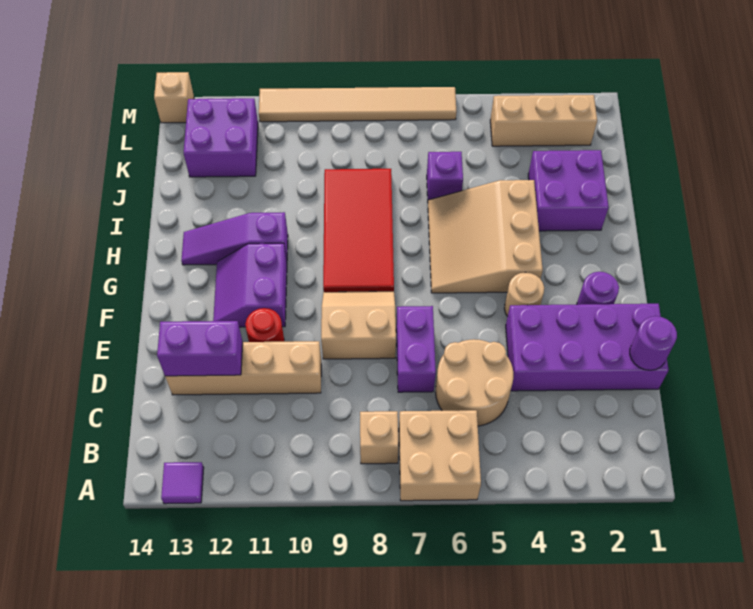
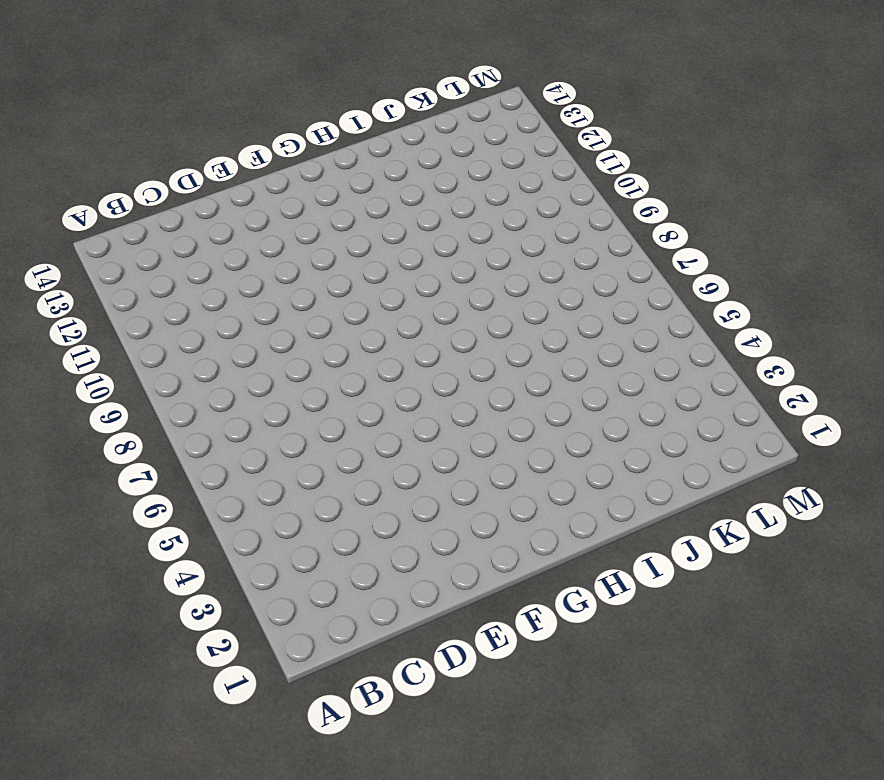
none -> tan 2x2 brick [399,410,481,501]
none -> purple 1x1 tile [161,462,204,504]
none -> tan 1x1 brick [360,411,398,464]

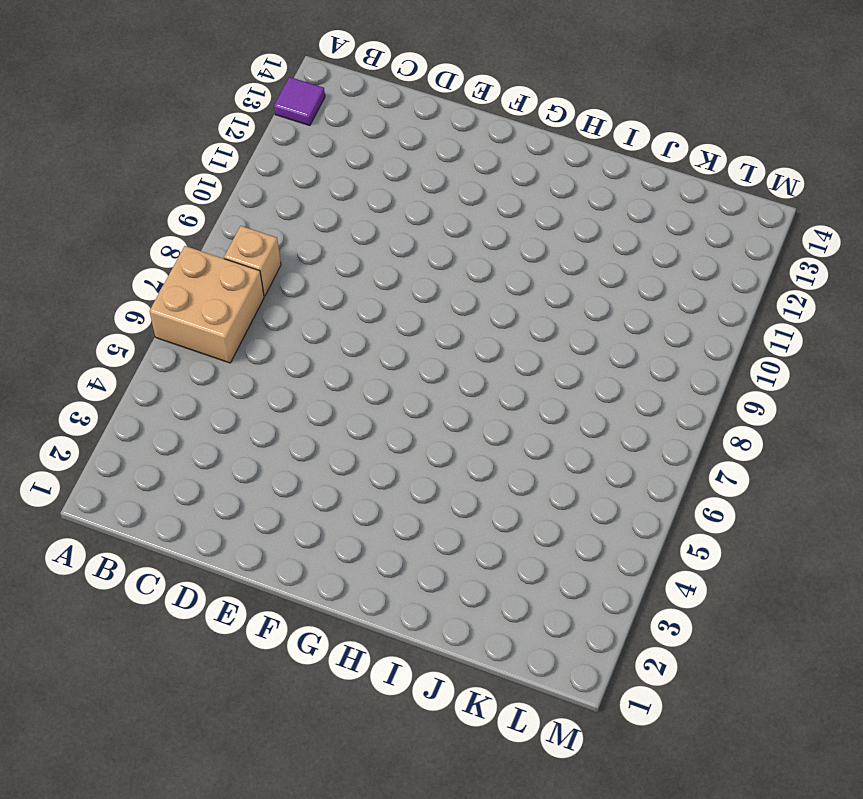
none -> tan 2x2 round brick [436,339,513,426]
none -> purple 2x4 brick [506,304,669,391]
none -> purple 1x2 brick [396,306,436,392]

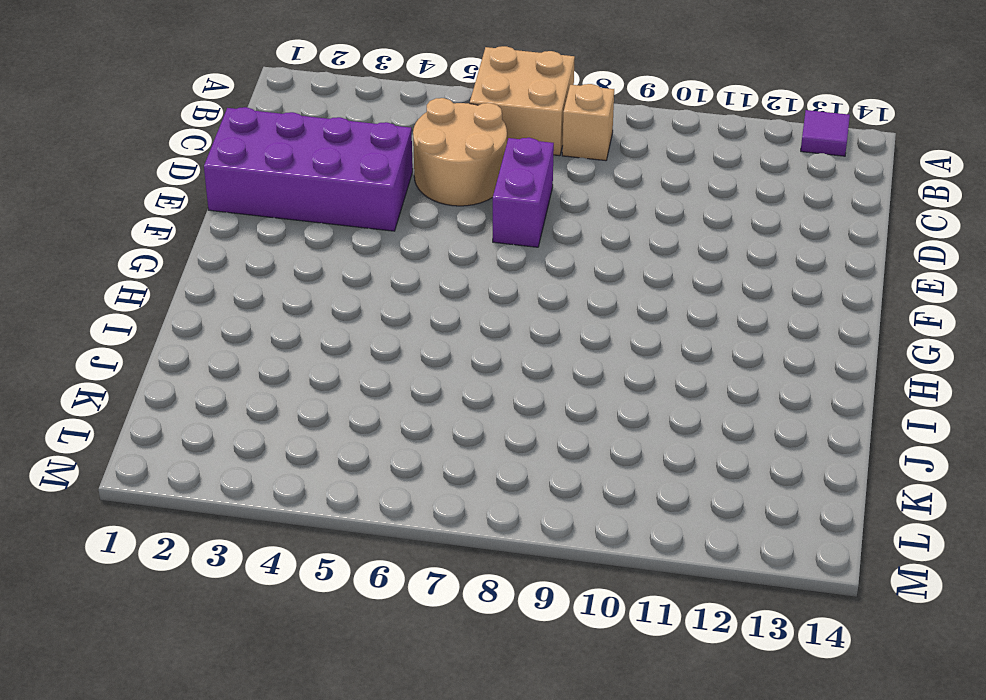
none -> tan 1x4 brick [165,341,321,395]
none -> tan 2x2 slope [321,291,396,359]
none -> red 1x1 round brick [245,308,284,342]

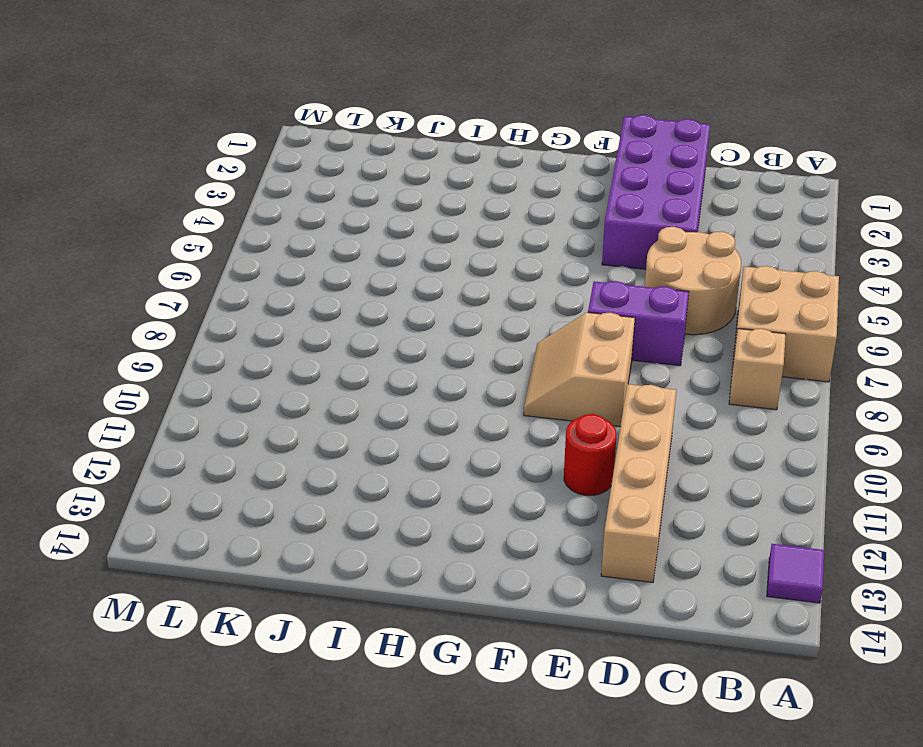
none -> purple 1x1 round brick [577,272,619,305]
none -> tan 1x1 round brick [504,272,544,316]
none -> purple 2x2 slope [213,243,287,327]

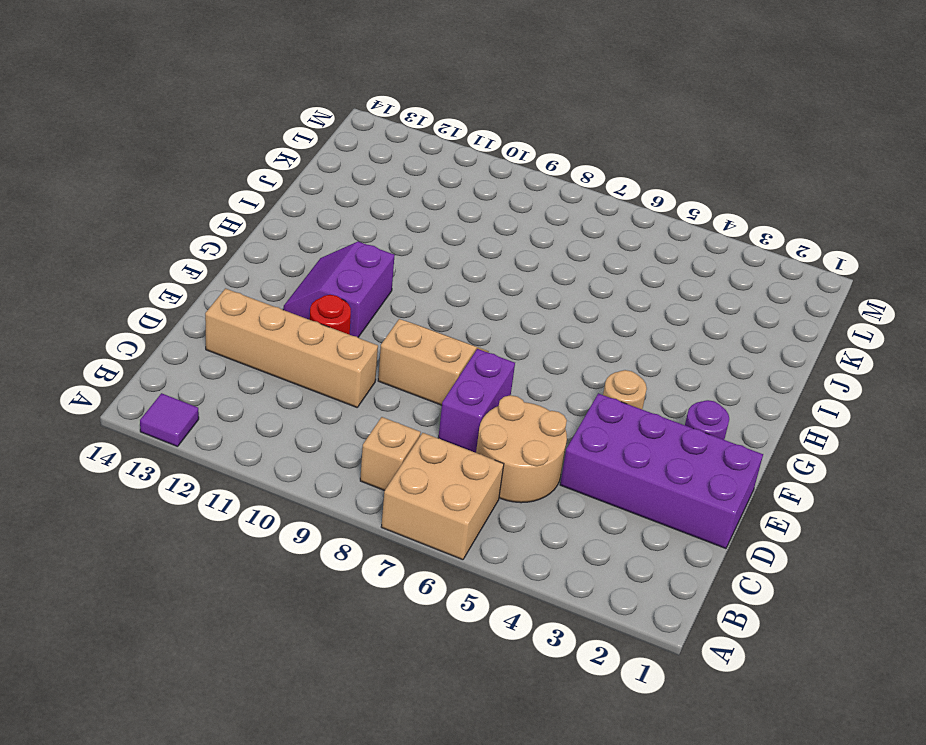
none -> tan 3x3 slope [428,180,543,293]
none -> red 2x4 tile [323,169,394,292]
none -> purple 1x3 slope [181,212,288,265]

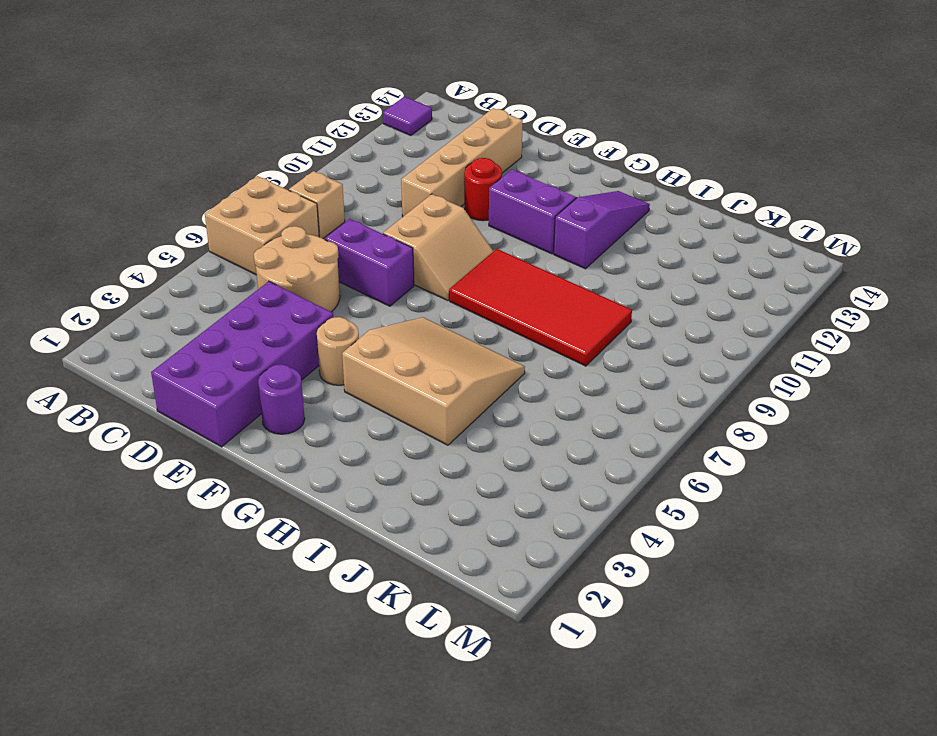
none -> purple 2x2 brick [528,150,609,231]
none -> purple 1x1 brick [427,152,463,200]
none -> purple 2x2 brick [184,98,258,177]

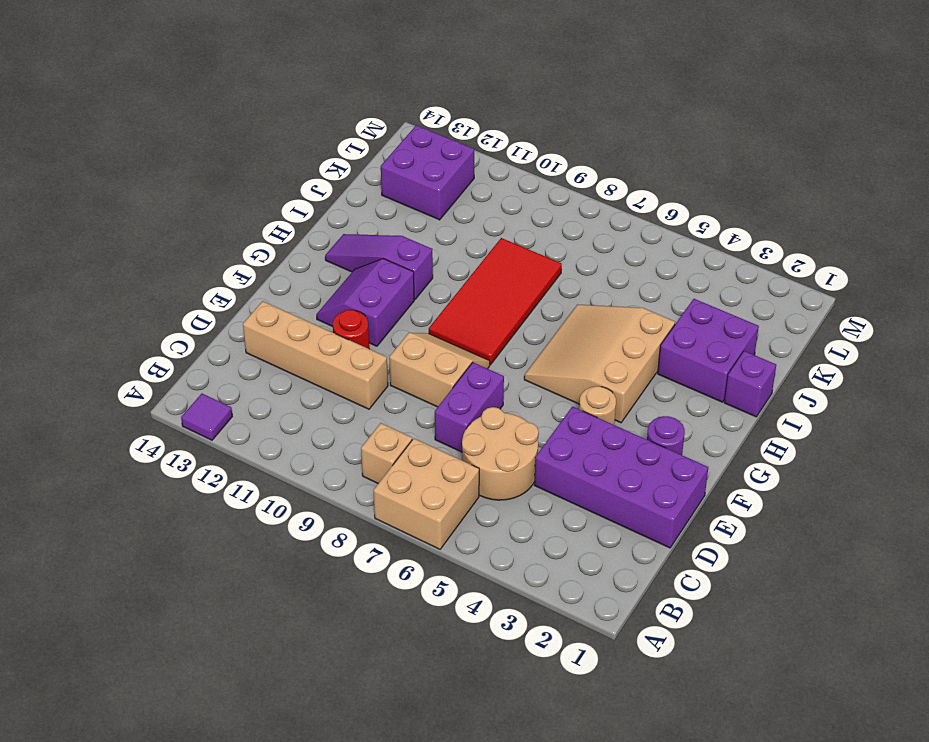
purple 1x1 brick [724,351,776,417] -> purple 1x1 brick moved to [427,152,463,200]
none -> tan 1x3 brick [490,95,597,146]
none -> tan 1x6 tile [259,87,457,122]
none -> tan 1x1 brick [154,72,194,123]

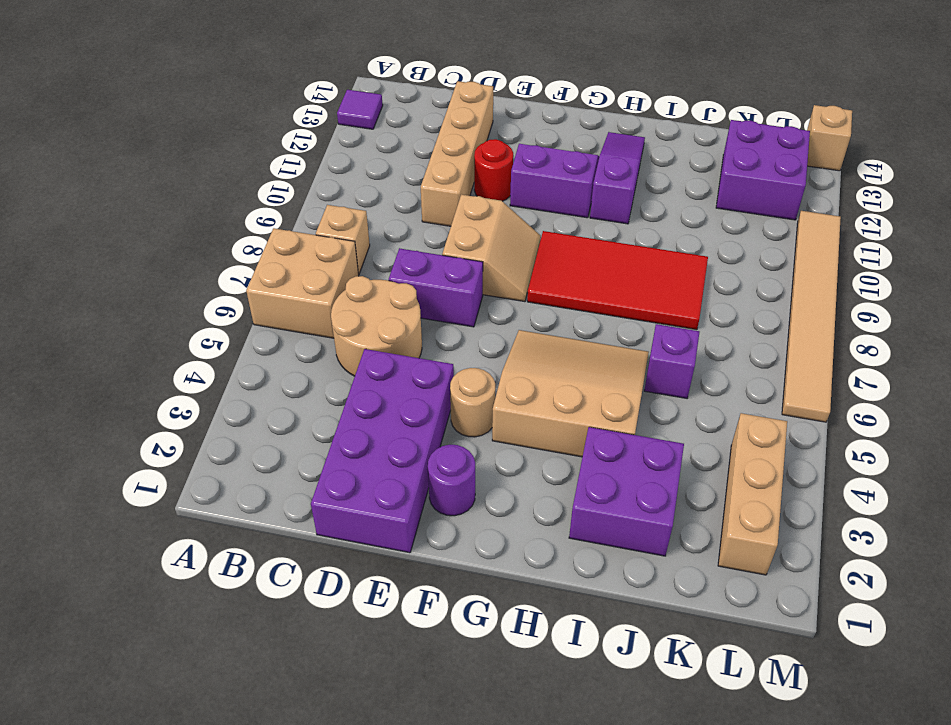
none -> purple 1x1 round brick [630,316,677,370]
none -> purple 1x2 brick [157,321,243,376]

